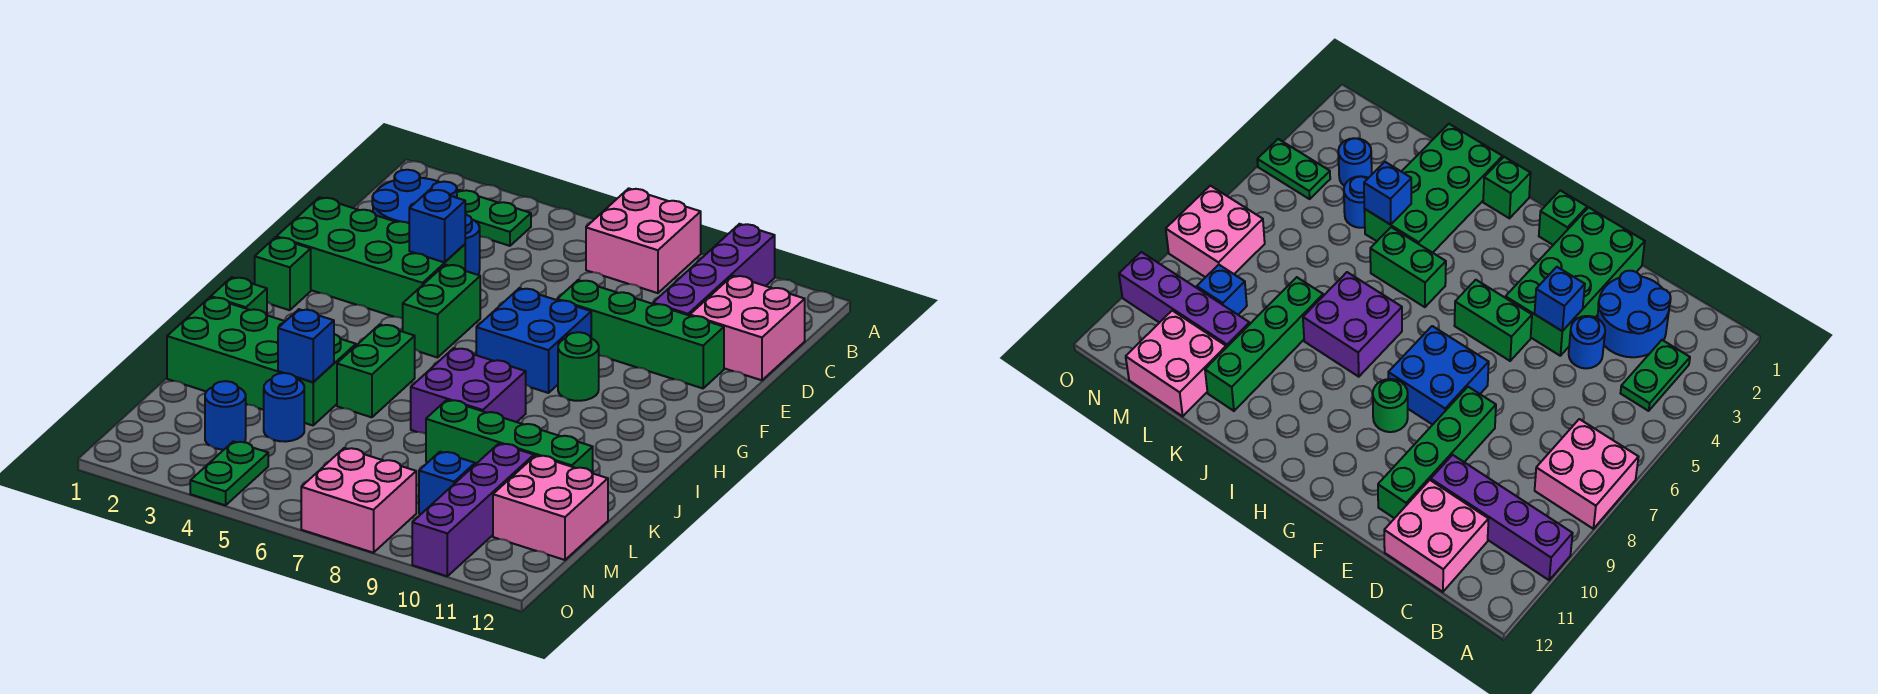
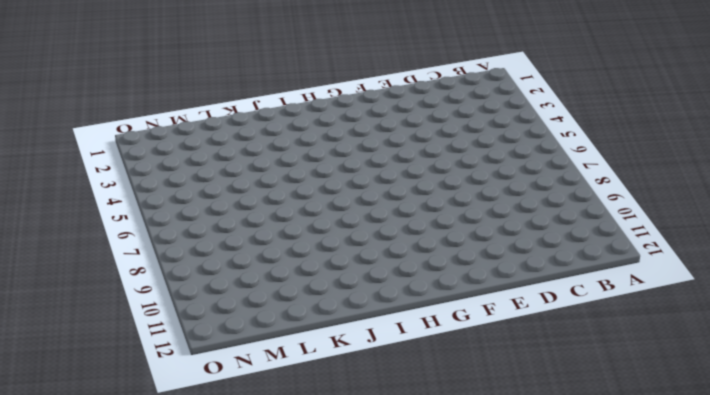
none -> pink 2x2 brick [586,188,701,293]
none -> purple 1x4 brick [653,224,775,316]
none -> green 1x2 plate [456,190,531,246]

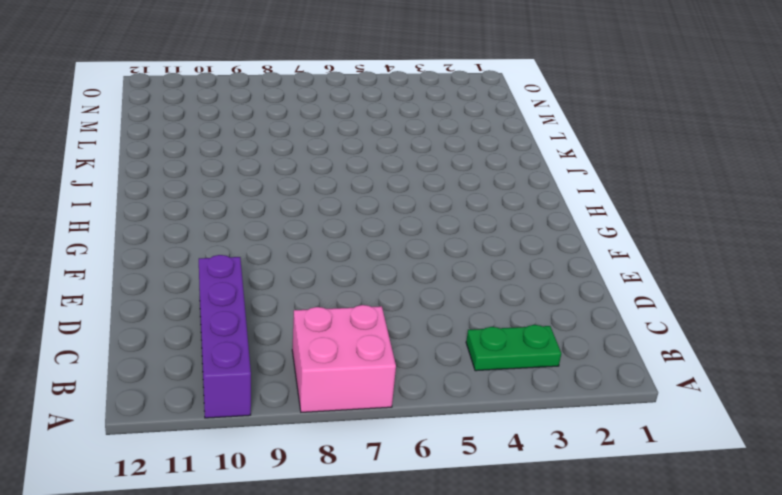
none -> blue 2x2 round brick [372,170,457,223]
none -> pink 2x2 brick [690,276,805,380]
none -> blue 1x1 round brick [465,214,480,275]

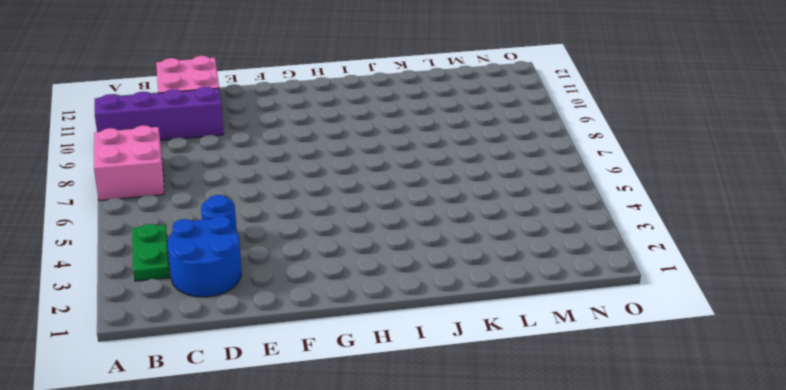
none -> green 2x4 brick [277,197,465,319]
none -> green 1x4 brick [557,280,724,388]
none -> green 1x2 brick [403,265,480,357]

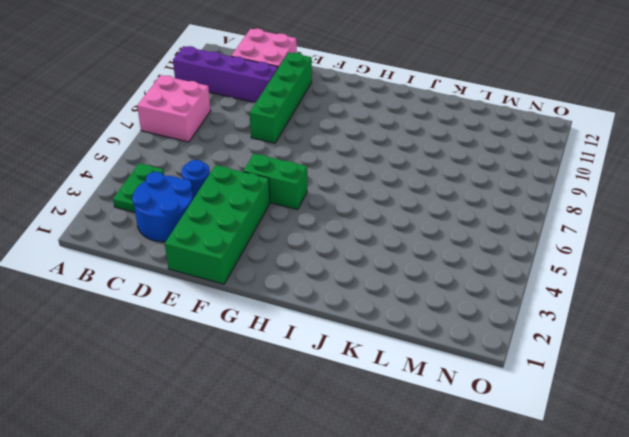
none -> blue 2x2 brick [476,288,591,393]
none -> green 1x1 brick [255,237,311,310]
none -> green 1x1 round brick [558,332,599,401]

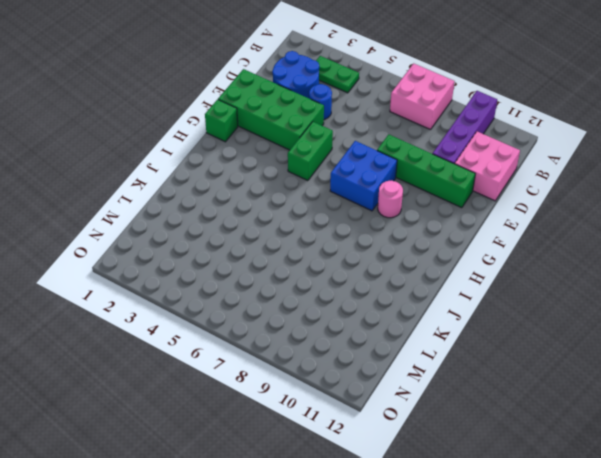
pink 1x1 round brick [378,181,403,218] -> green 1x1 round brick [558,332,599,401]
none -> green 1x1 brick [211,277,267,315]
none -> green 1x2 brick [337,324,415,417]
none -> purple 2x2 brick [411,348,526,434]

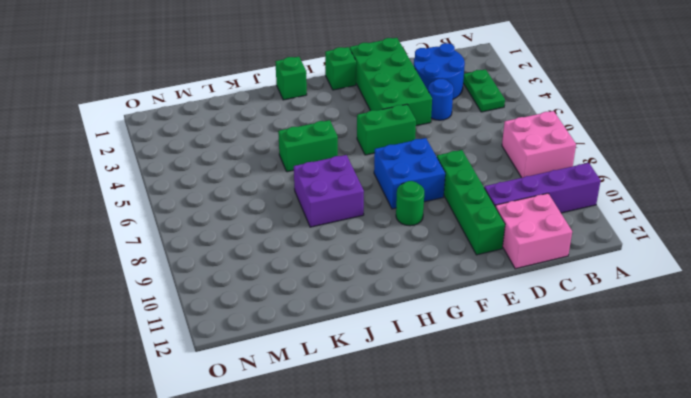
none -> green 2x4 brick [167,297,356,425]
none -> green 1x4 brick [426,400,593,473]
none -> blue 1x1 round brick [264,373,304,442]

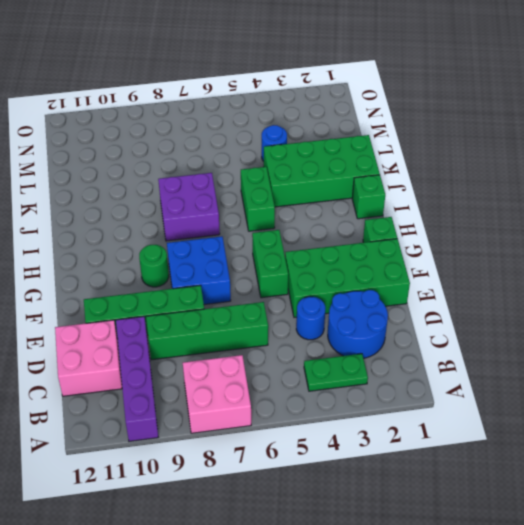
green 1x4 brick [146,302,268,360] -> green 1x4 brick moved to [426,400,593,473]
none -> purple 1x4 brick [412,444,534,576]
none -> pink 2x2 brick [493,455,608,560]
none -> blue 1x1 round brick [205,381,246,450]

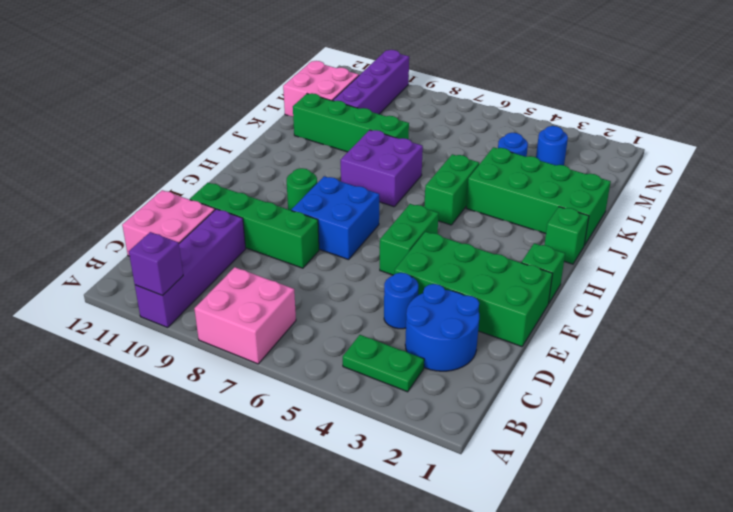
purple 1x1 brick [129,232,183,296] -> none
none -> blue 1x1 brick [419,452,475,514]
none -> green 1x2 plate [190,441,268,505]
none -> pink 2x2 brick [301,448,416,553]

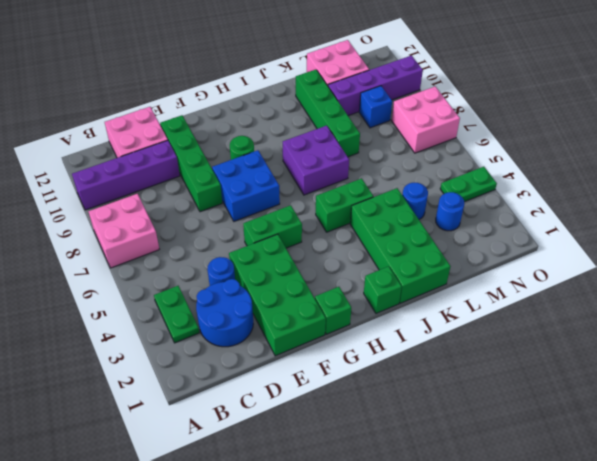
none -> blue 1x1 brick [409,189,465,262]
none -> blue 1x1 brick [278,309,334,382]

